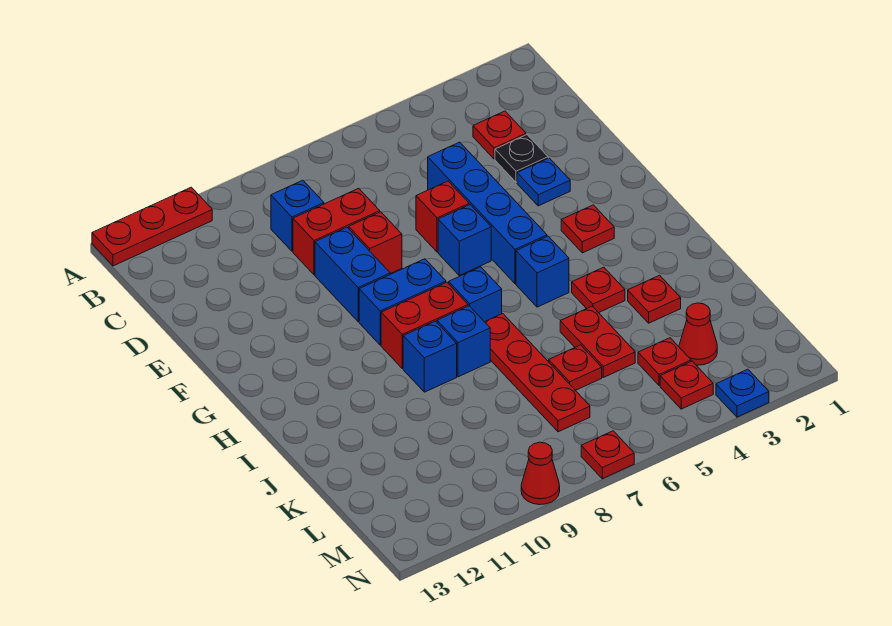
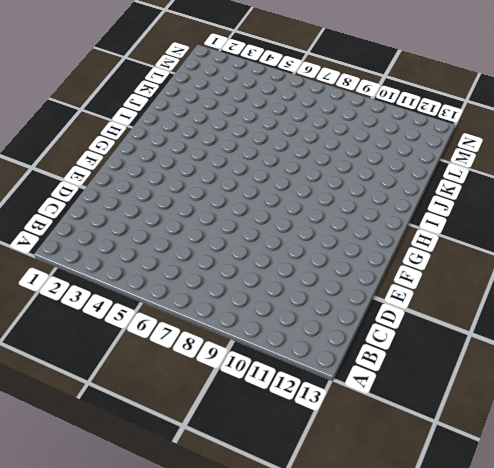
none -> red 1x3 plate [92,187,212,266]
none -> red 1x1 plate [473,111,526,159]
none -> blue 1x1 brick [271,180,324,251]

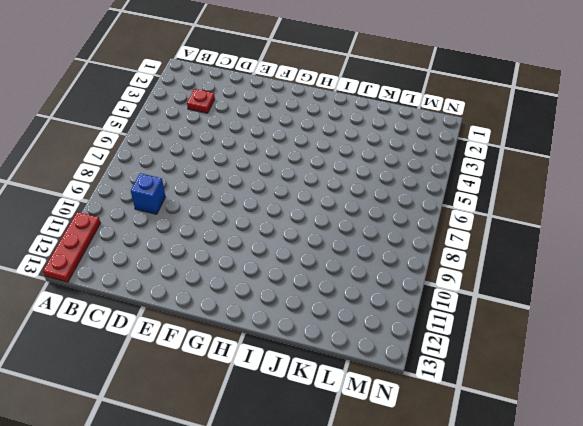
none -> black 1x1 plate [495,135,548,182]
none -> blue 1x4 brick [428,142,547,284]
none -> red 1x2 brick [293,188,380,275]

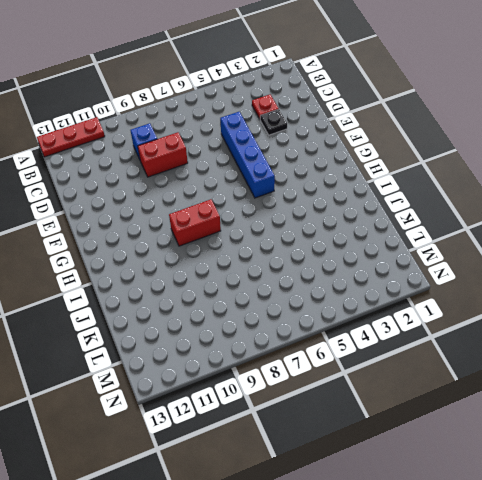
none -> blue 1x1 plate [517,158,570,206]
none -> red 1x1 brick [416,181,469,252]
none -> red 1x1 brick [349,212,402,274]

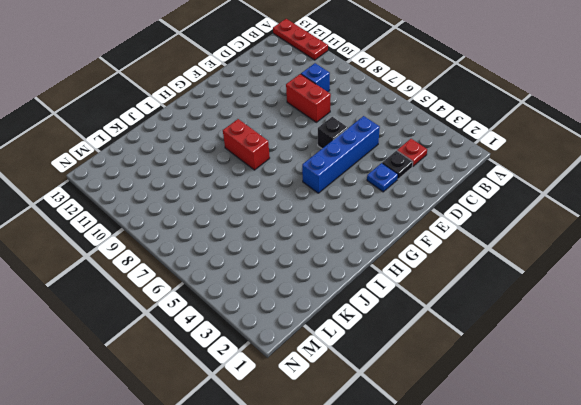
black 1x1 brick [318,117,348,148] -> red 1x1 brick [416,181,469,252]
none -> red 1x1 brick [349,212,402,274]
none -> blue 1x2 brick [315,227,390,322]
none -> blue 1x1 brick [438,205,491,275]

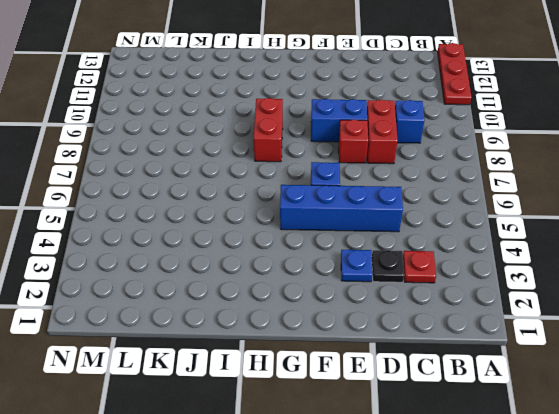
none -> red 1x1 brick [416,181,469,252]
none -> red 1x1 plate [561,205,614,253]
none -> blue 1x2 brick [359,259,446,345]

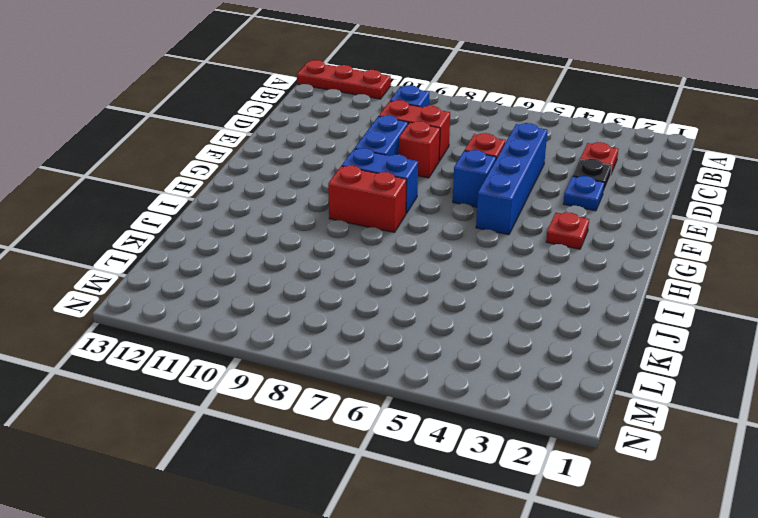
none -> blue 1x1 brick [516,236,569,307]
none -> blue 1x1 brick [449,267,502,322]
none -> red 1x1 plate [572,267,625,313]

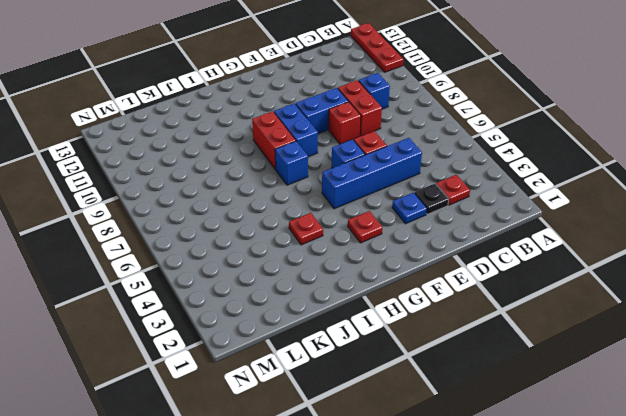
none -> blue 1x1 brick [516,236,569,307]
none -> red 1x4 plate [485,314,590,432]
none -> blue 1x1 brick [437,306,490,377]

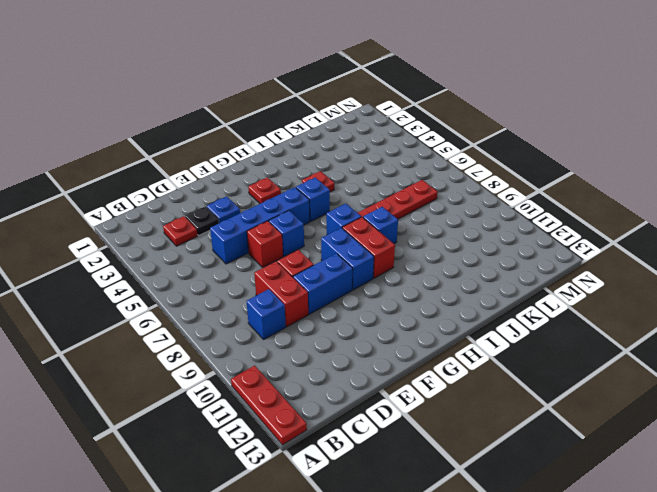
none -> blue 1x1 brick [403,321,457,392]
none -> red 1x1 plate [628,275,681,323]
none -> red 1x2 plate [560,306,635,377]

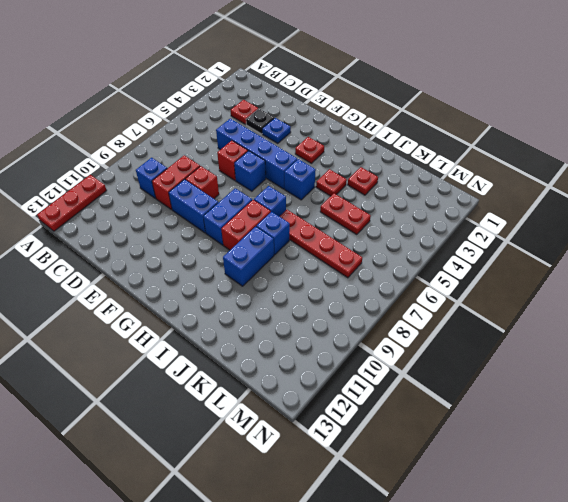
blue 1x2 brick [223,227,274,286] -> blue 1x1 brick [403,321,457,392]
none -> red 1x1 plate [549,345,602,390]
none -> red 1x1 cone [679,303,717,365]
none -> red 1x1 plate [638,338,691,386]

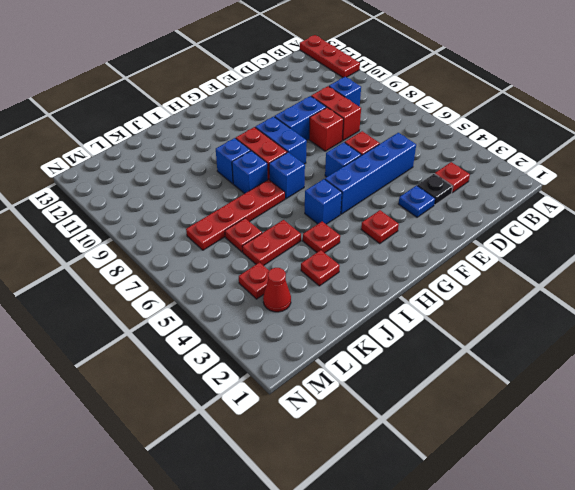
none -> red 1x1 plate [660,361,713,409]
none -> blue 1x1 plate [716,369,769,417]
none -> red 1x1 plate [581,431,634,479]

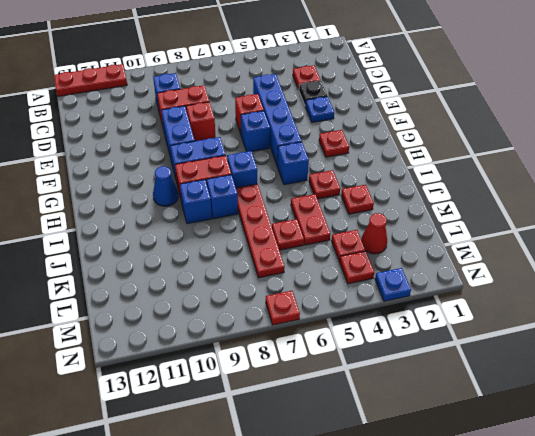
blue 1x1 cone [153,166,178,206] -> none
none -> red 1x1 cone [521,442,560,505]

